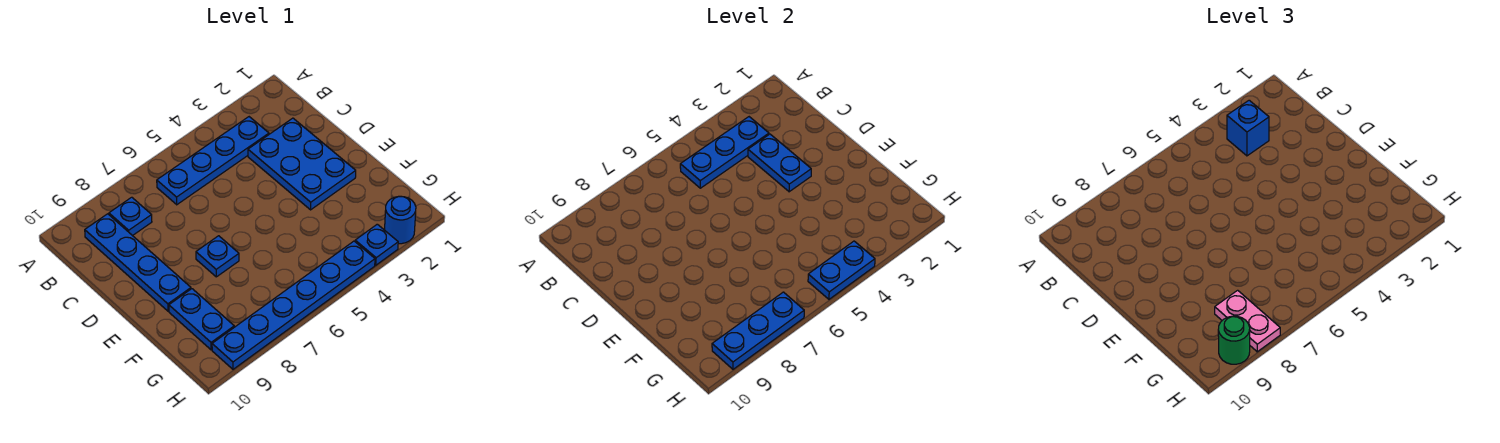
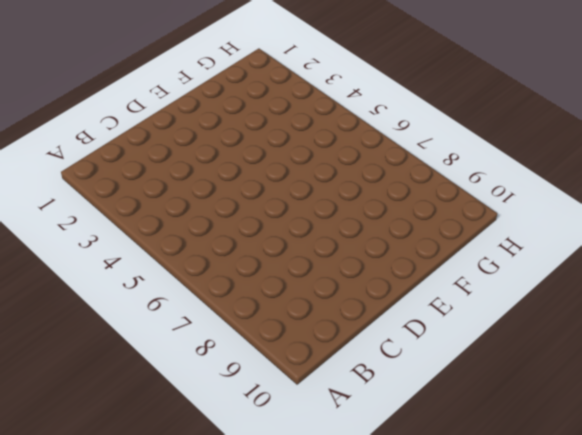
none -> blue 1x4 plate [157,117,269,205]
none -> blue 1x1 plate [109,197,152,236]
none -> blue 1x4 plate [85,214,191,311]

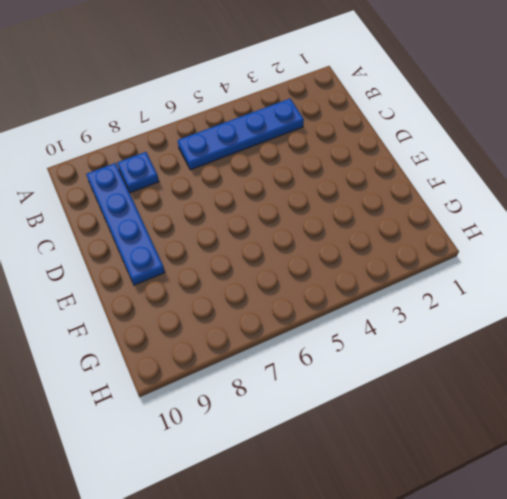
none -> blue 2x3 plate [248,118,356,210]
none -> blue 1x1 plate [196,236,239,277]
none -> blue 1x2 plate [169,289,234,350]

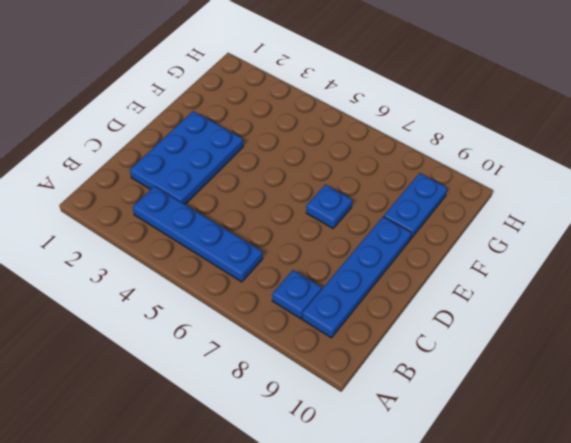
none -> blue 1x1 round brick [385,196,416,244]
none -> blue 1x1 plate [355,224,398,265]
none -> blue 1x6 plate [212,241,375,369]

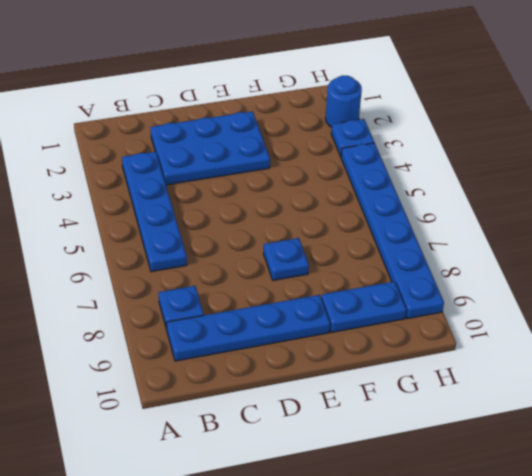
none -> blue 1x3 plate [680,117,769,188]
none -> blue 1x2 plate [748,134,811,192]
none -> blue 1x2 plate [808,241,875,299]

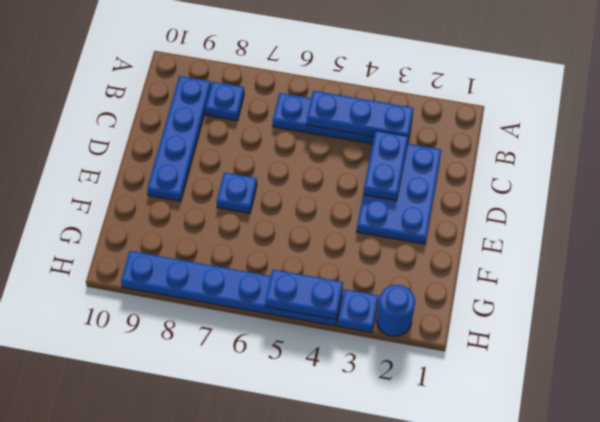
none -> blue 1x2 plate [169,289,234,350]
none -> blue 1x3 plate [712,292,804,369]
none -> blue 1x1 brick [1227,100,1269,156]

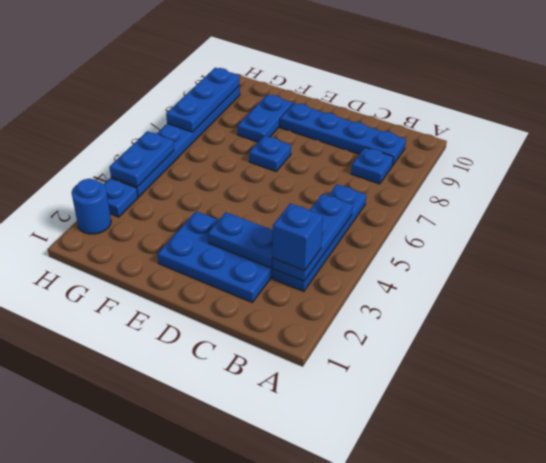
blue 1x2 plate [237,94,293,142] -> blue 1x2 plate turned to [169,289,234,350]
none -> pink 1x2 plate [1215,290,1280,352]
none -> green 1x1 round brick [1218,316,1250,364]

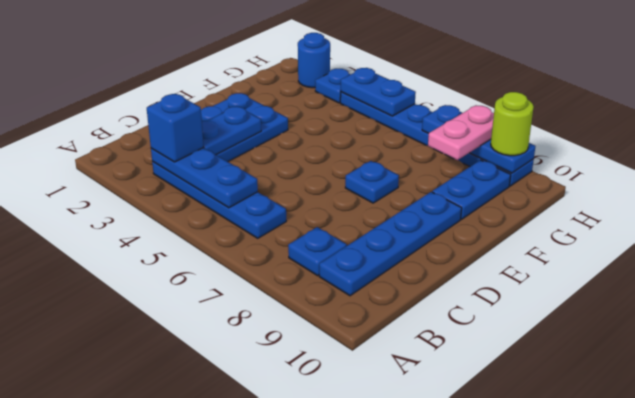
lime 1x1 round brick [491,92,534,156] -> green 1x1 round brick [1218,316,1250,364]

